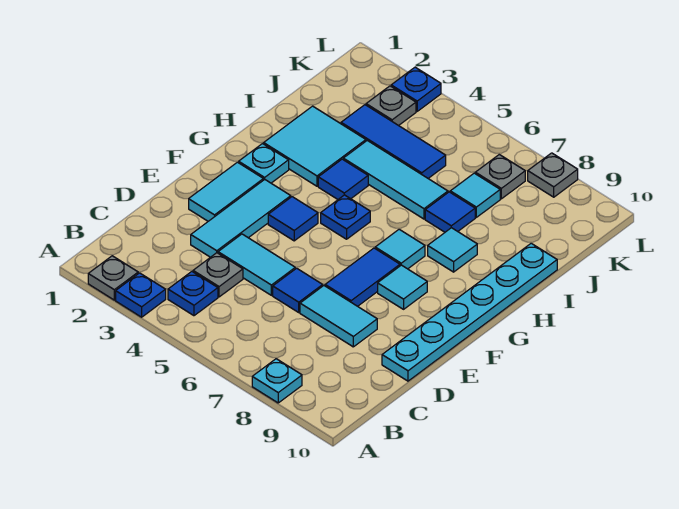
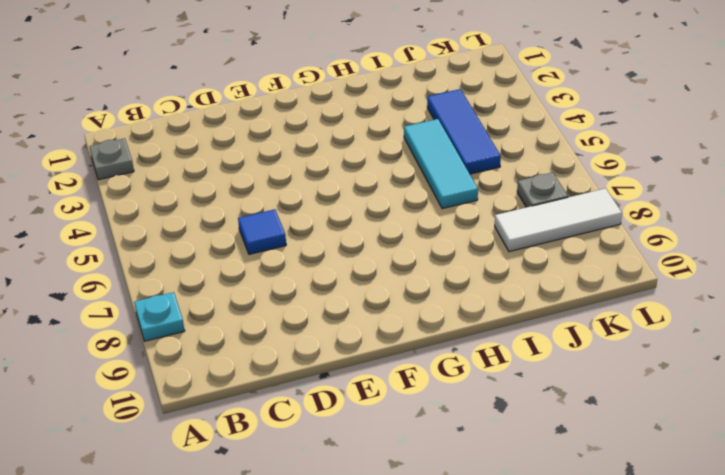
white 1x3 tile [495,188,622,252] -> grey 1x1 plate [528,153,578,197]
none -> blue 1x1 plate [116,273,166,317]
none -> blue 1x1 plate [168,272,218,316]
none -> grey 1x1 plate [193,253,243,297]

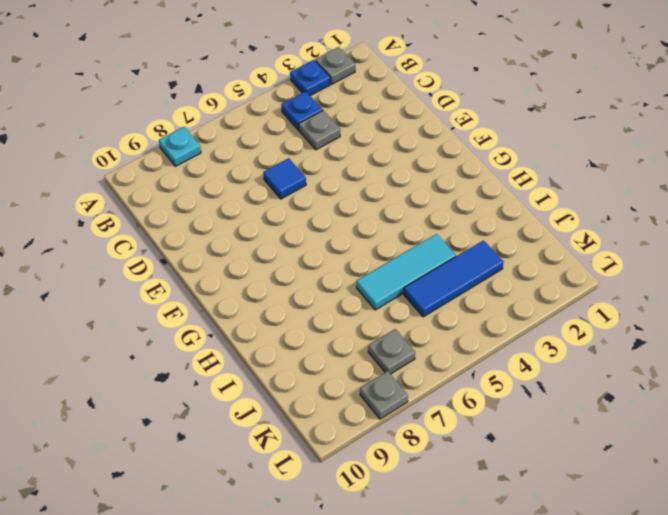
none -> cyan 1x3 tile [191,180,291,257]
none -> cyan 1x2 tile [218,234,295,295]
none -> cyan 1x2 tile [300,286,377,347]

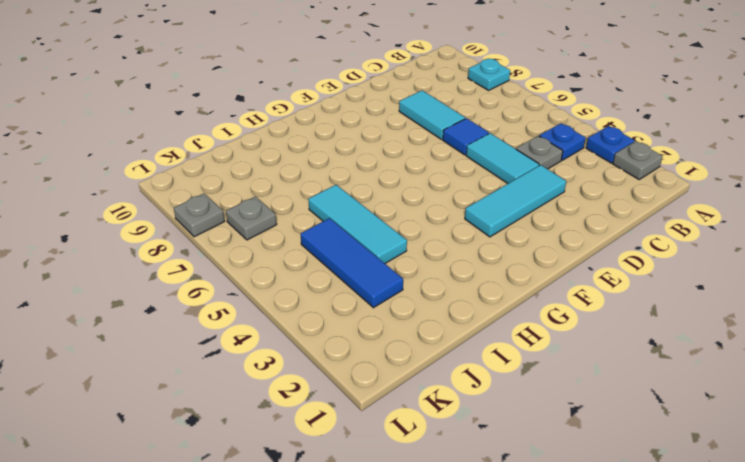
none -> cyan 1x6 plate [382,243,557,381]
none -> cyan 1x2 tile [189,162,263,221]
none -> blue 1x2 tile [325,248,400,306]

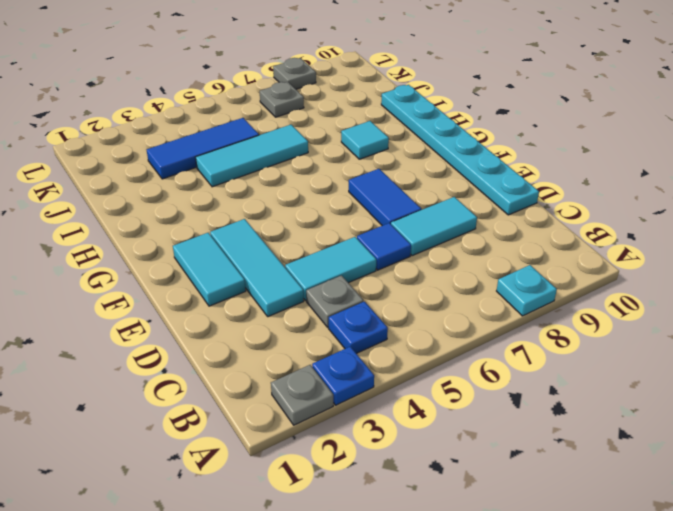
none -> blue 1x1 tile [268,197,318,241]
none -> cyan 1x1 tile [378,265,427,309]
none -> cyan 1x1 plate [239,144,289,183]

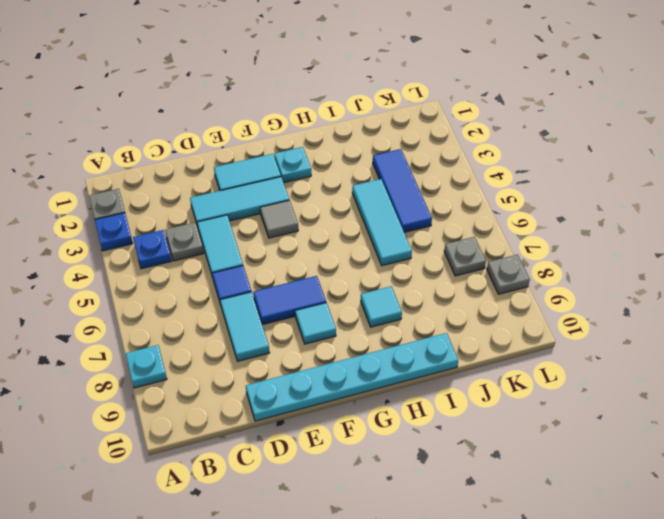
grey 1x1 tile [260,200,298,238] -> blue 1x1 tile [268,197,318,241]
none -> blue 1x1 plate [321,195,370,239]
none -> cyan 1x1 tile [375,229,425,269]
none -> cyan 2x2 tile [264,106,366,186]

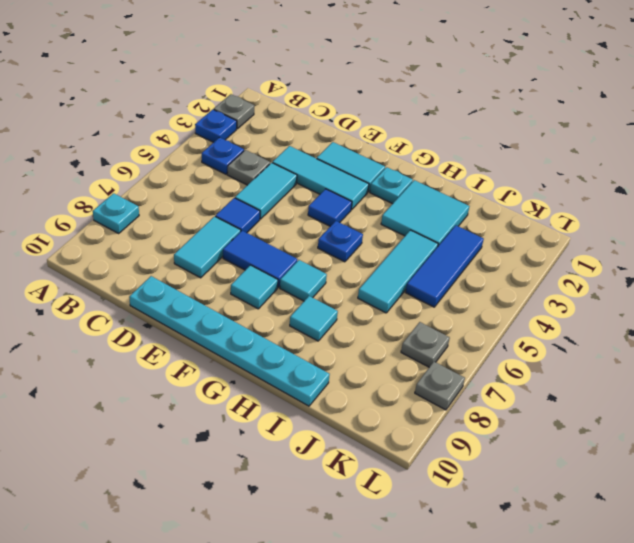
none -> blue 1x1 tile [318,159,368,199]
none -> blue 1x1 tile [425,192,475,232]
none -> cyan 1x1 tile [450,173,500,217]

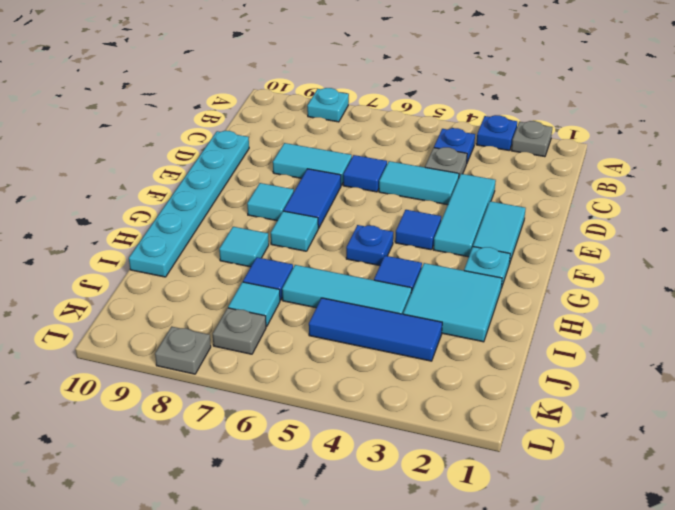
none -> grey 1x1 plate [366,86,416,126]
none -> blue 1x1 plate [391,67,441,111]

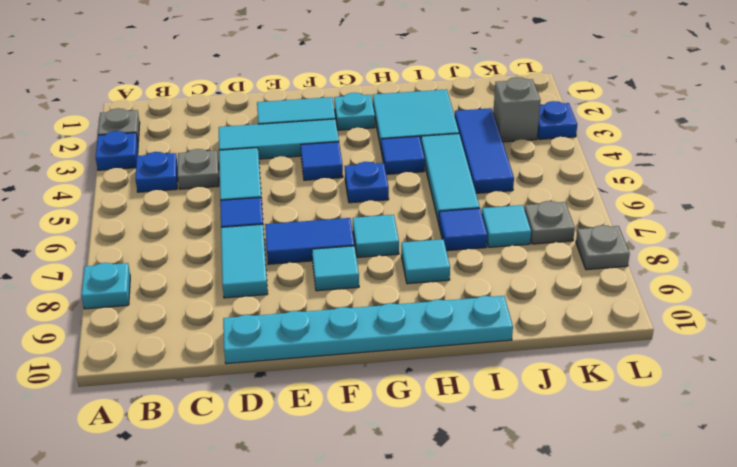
grey 1x1 brick [493,77,541,142] -> grey 1x1 plate [366,86,416,126]

